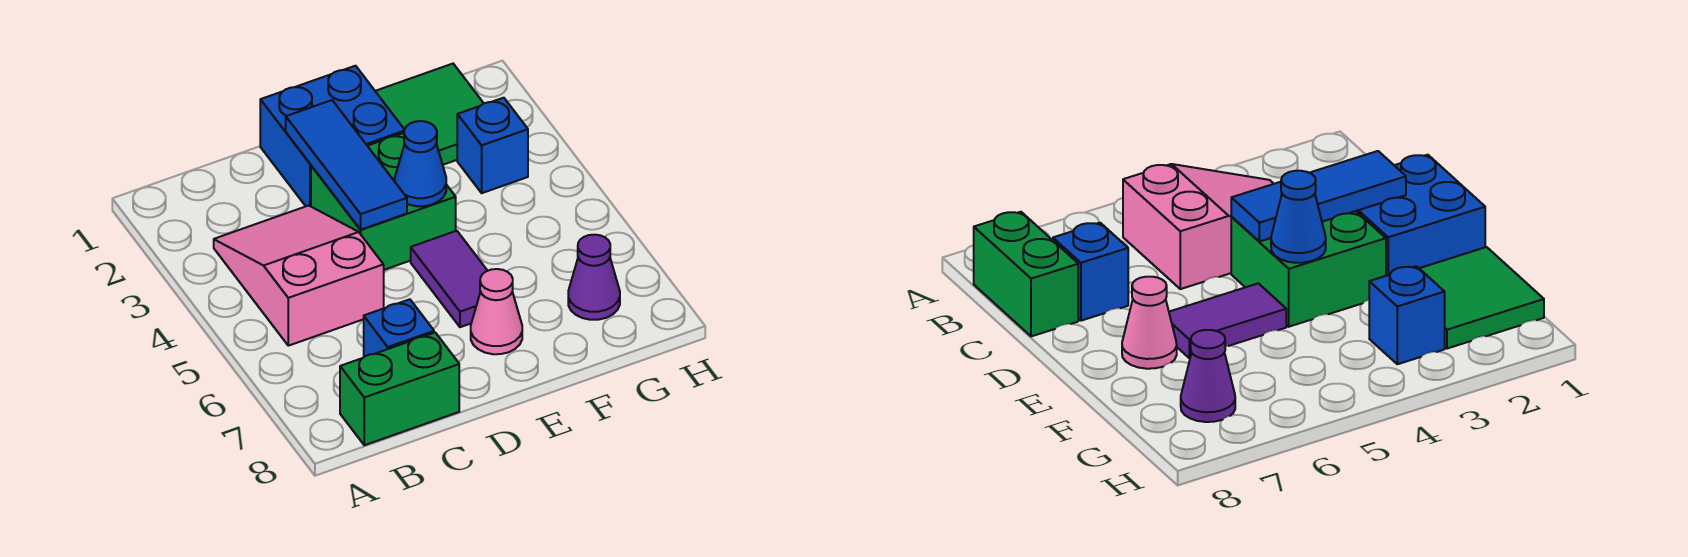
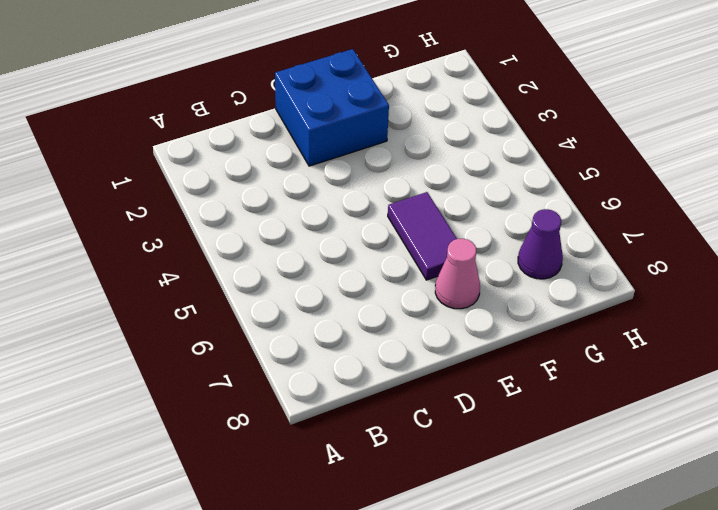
none -> pink 2x3 slope [214,206,384,346]
none -> green 1x2 brick [340,333,459,445]
none -> blue 1x1 brick [364,299,434,357]

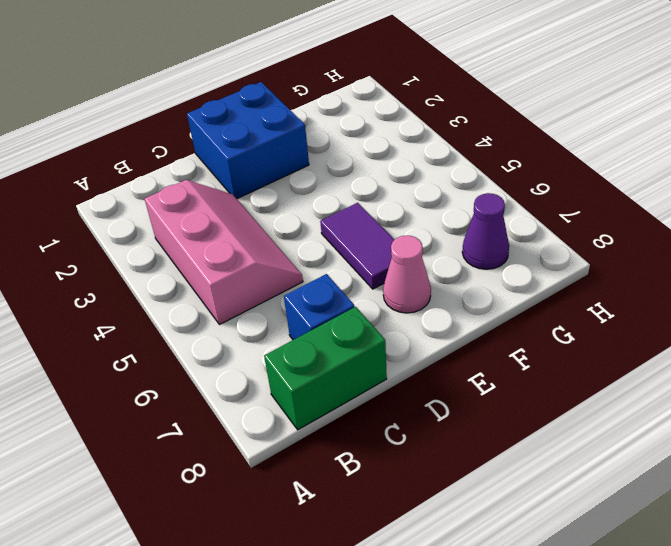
pink 2x3 slope [145,180,303,325] -> pink 2x3 slope turned to [214,206,384,346]
none -> green 2x2 brick [311,133,456,270]
none -> green 2x2 tile [375,64,484,165]
none -> blue 1x1 brick [457,98,528,193]

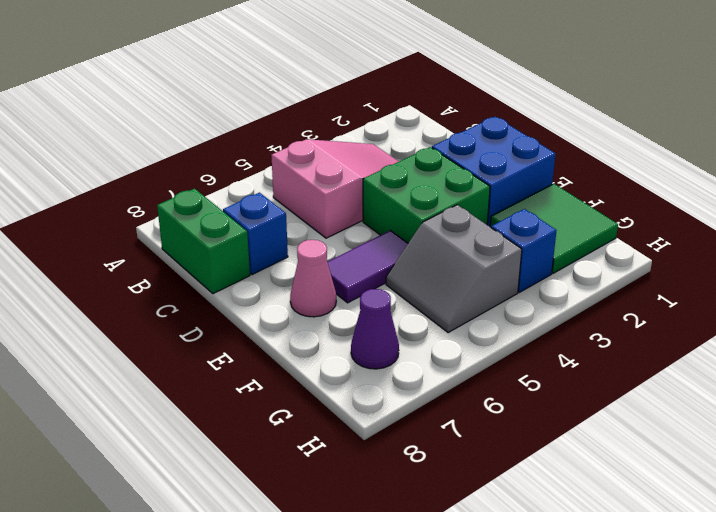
grey 2x2 slope [386,205,522,333] -> none
none -> blue 1x3 tile [286,100,407,230]
none -> blue 1x1 cone [395,121,446,206]

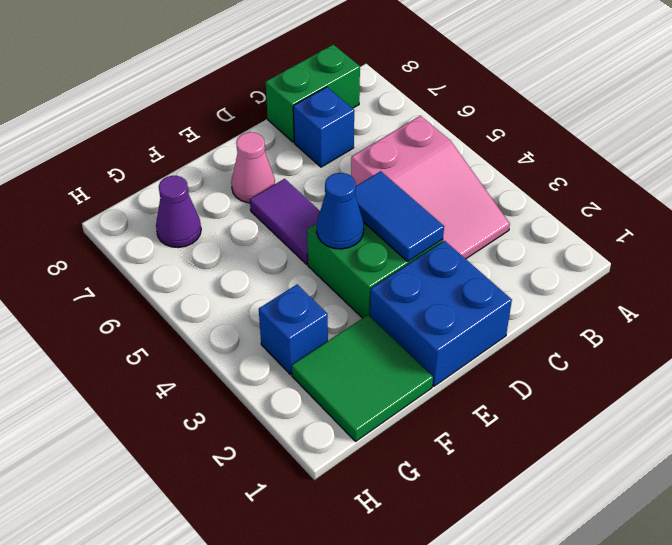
blue 1x2 tile [355,171,444,261] -> blue 1x3 tile [286,100,407,230]

